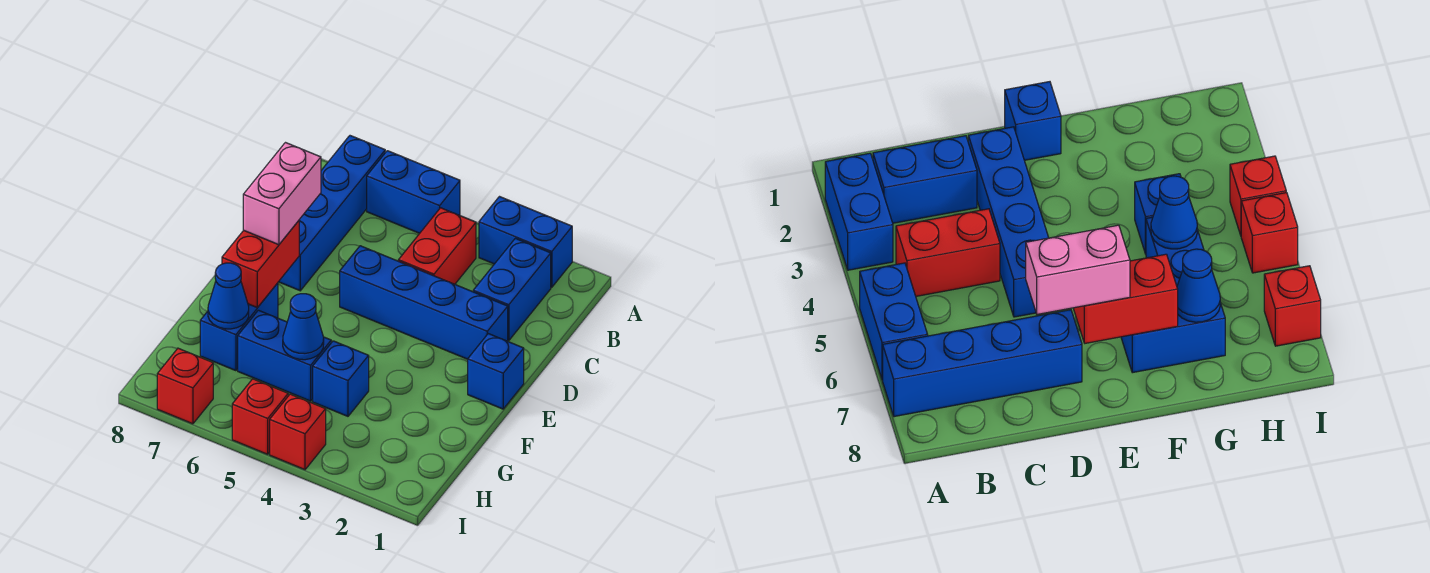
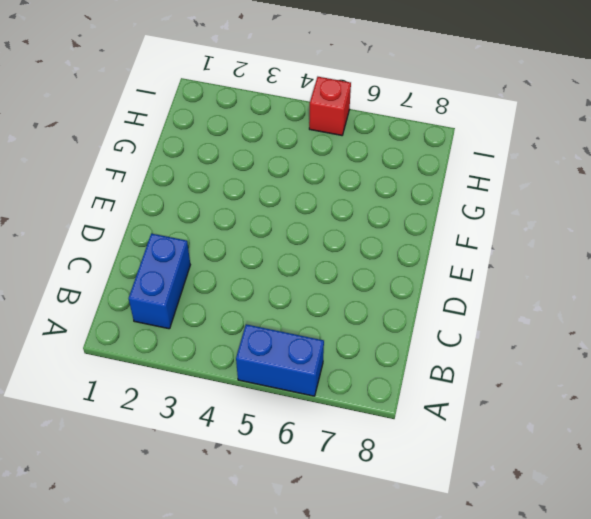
none -> blue 1x2 brick [479,197,572,287]
none -> blue 1x4 brick [279,136,385,291]
none -> red 1x2 brick [398,208,476,284]

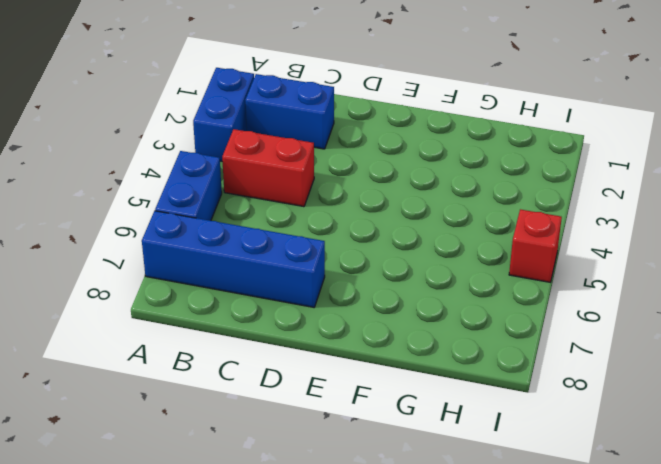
none -> blue 1x4 brick [340,246,508,359]
none -> blue 1x1 brick [468,334,524,409]
none -> blue 1x2 brick [200,283,278,371]

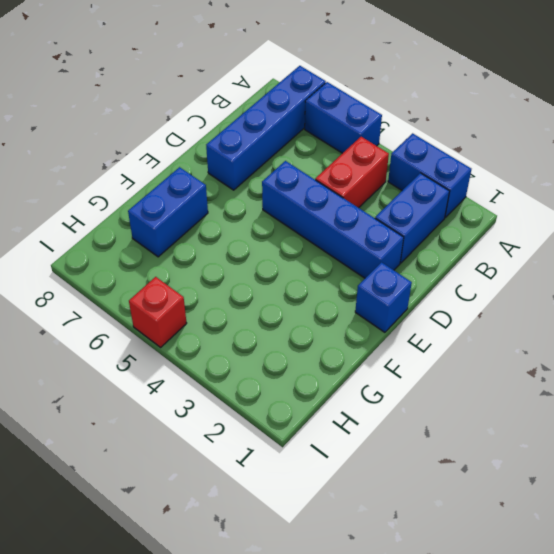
none -> blue 1x1 brick [313,341,369,416]
none -> blue 1x2 brick [238,310,331,401]
none -> red 1x1 brick [270,394,326,470]

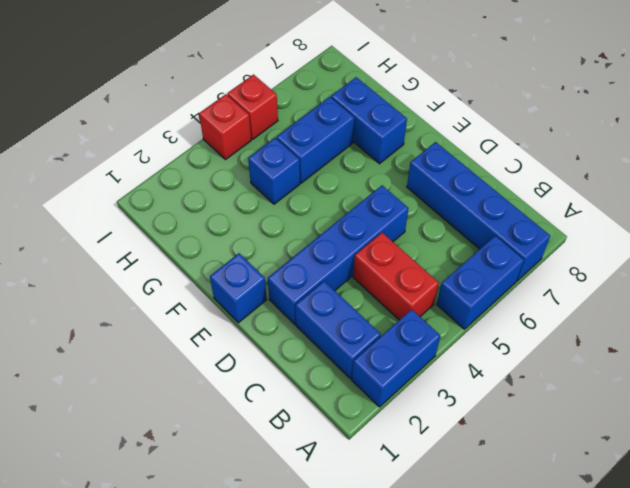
none -> red 1x1 brick [157,348,213,424]
none -> red 1x2 brick [222,221,299,308]
none -> blue 1x1 cone [283,294,324,360]

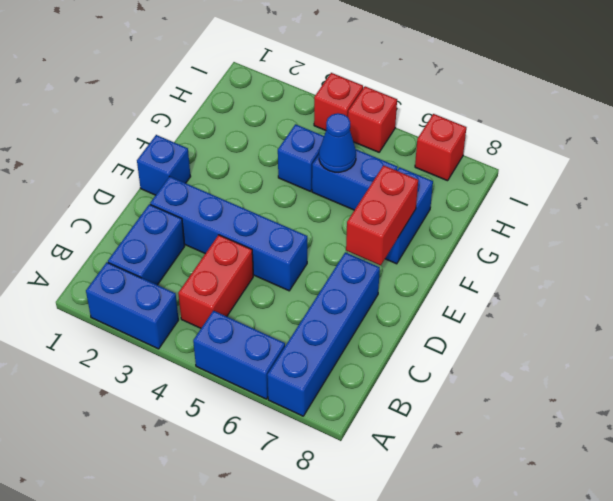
none -> blue 1x1 cone [208,263,249,329]
none -> pink 1x2 brick [243,143,321,245]

